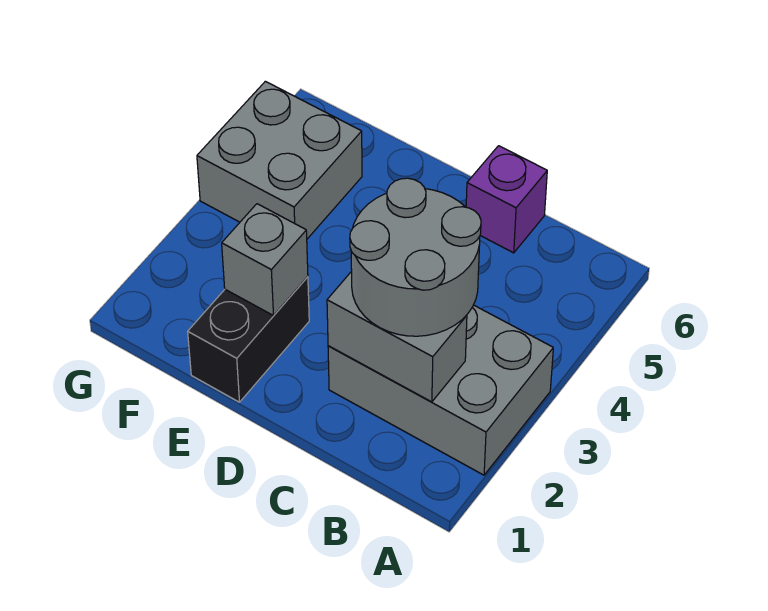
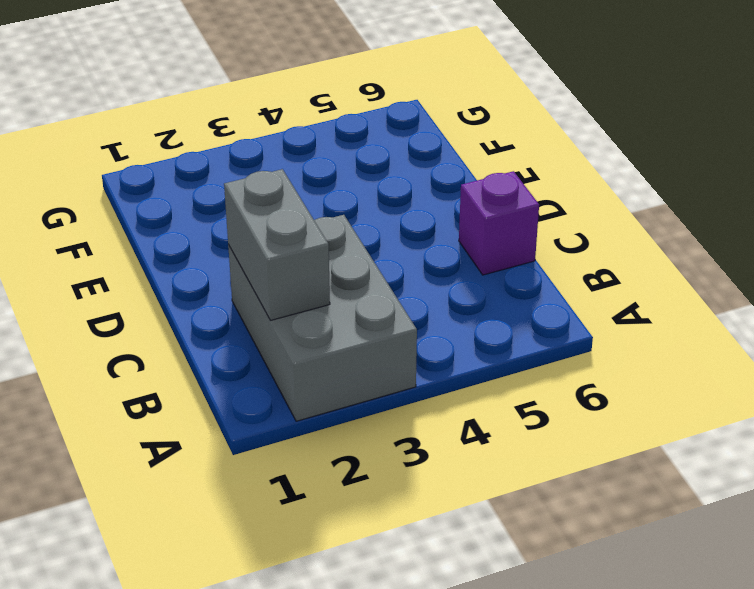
none -> black 1x2 brick [188,277,309,402]
none -> grey 2x2 brick [197,81,362,239]

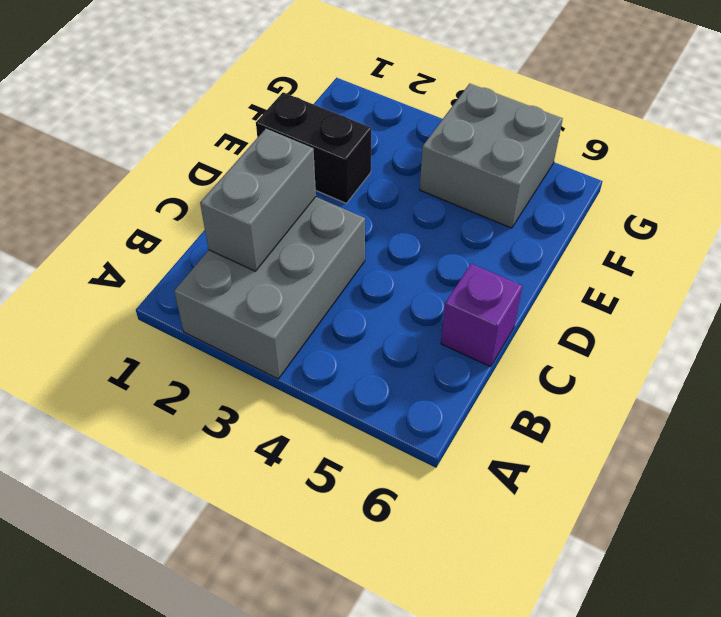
none -> grey 1x1 brick [222,204,308,316]
none -> grey 2x2 round brick [350,178,481,336]

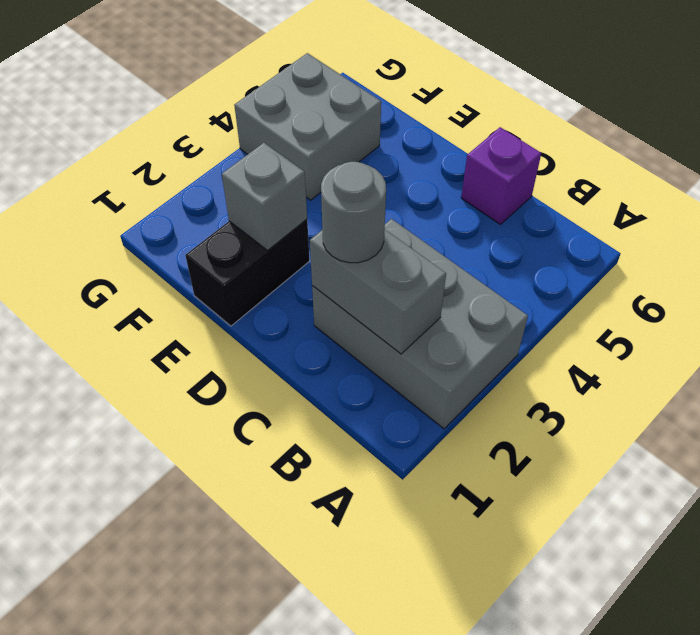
grey 1x1 round brick [321,162,386,263] -> grey 2x2 round brick [350,178,481,336]

